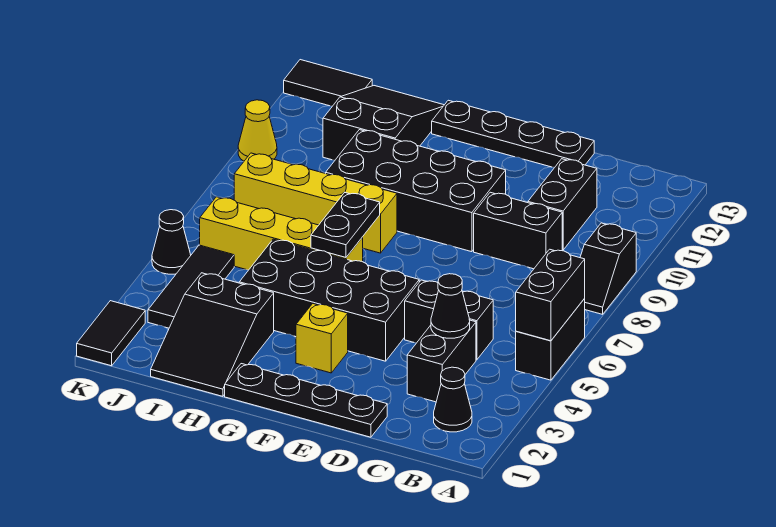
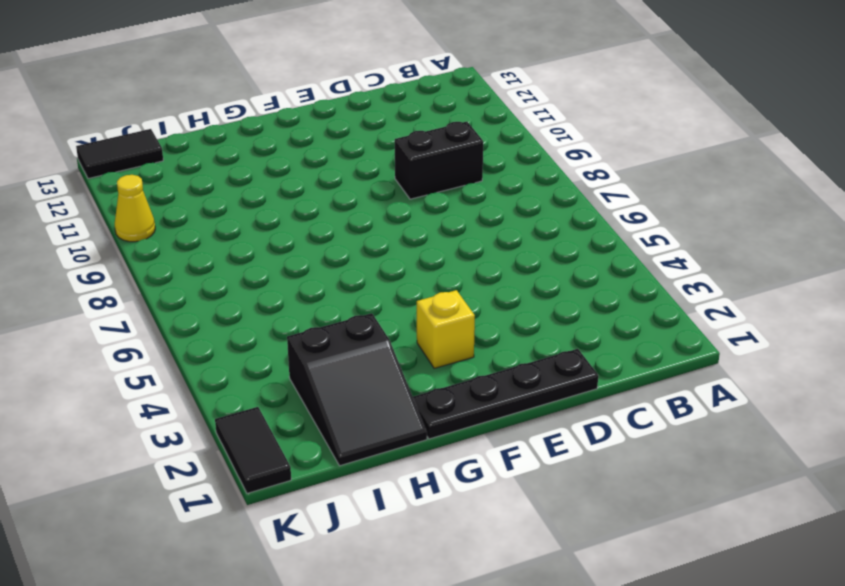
none -> black 1x2 brick [516,299,585,380]
none -> black 1x2 slope [580,223,636,314]
none -> black 1x1 cone [434,367,472,432]

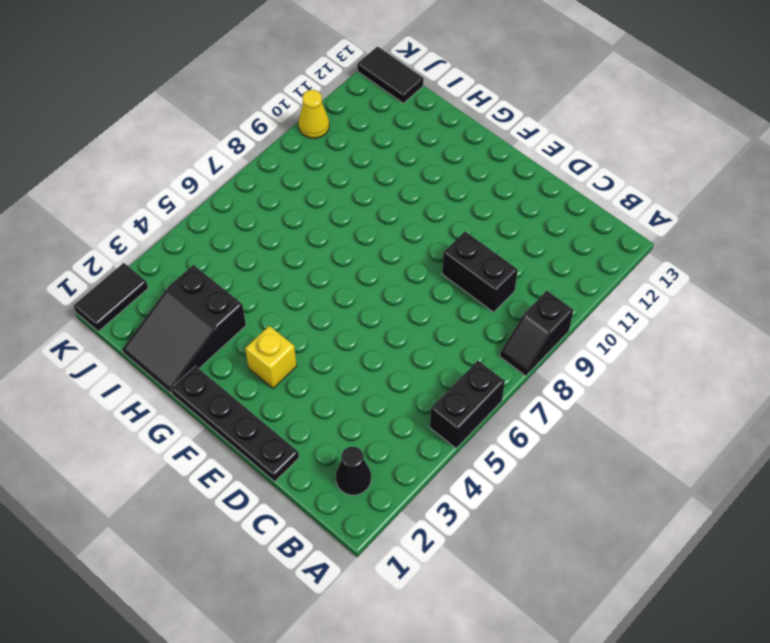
none -> black 1x2 brick [407,320,476,402]
none -> black 1x2 brick [405,280,493,360]
none -> black 1x2 brick [528,159,597,250]

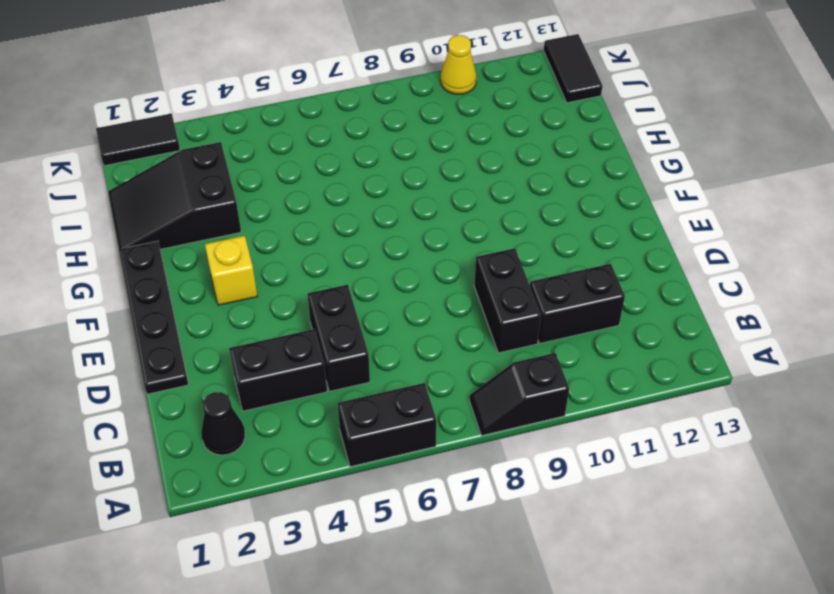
none -> black 1x4 plate [432,100,594,168]
none -> black 2x4 brick [239,239,419,361]
none -> black 2x4 brick [326,130,506,252]

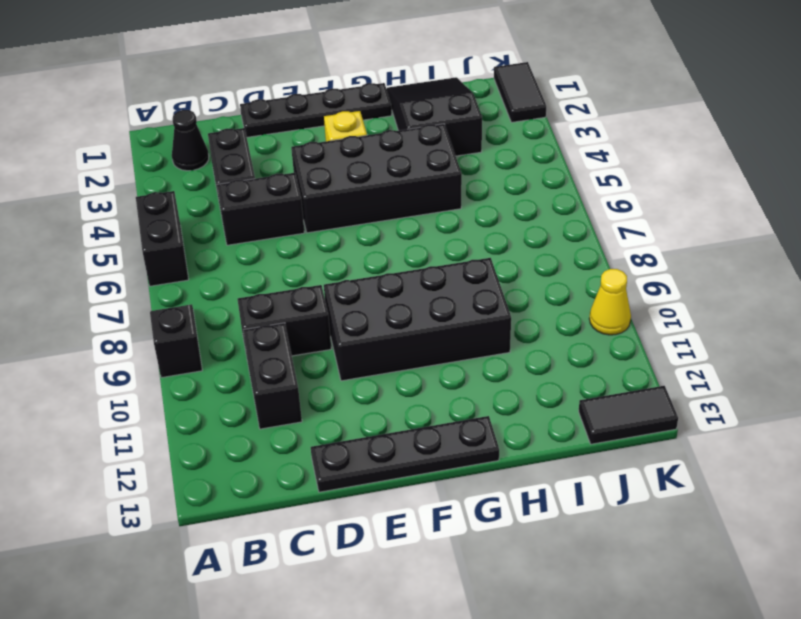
none -> yellow 1x4 brick [200,197,363,270]
none -> yellow 1x4 brick [234,153,397,253]
none -> black 2x3 slope [323,86,444,160]

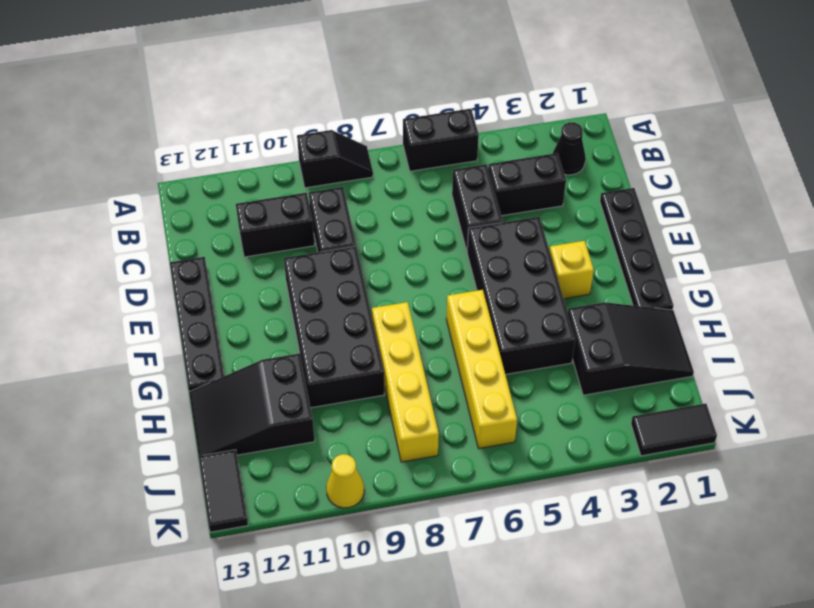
none -> black 1x3 tile [148,245,234,328]
none -> black 1x1 cone [152,210,191,274]
none -> black 1x2 brick [516,249,585,341]

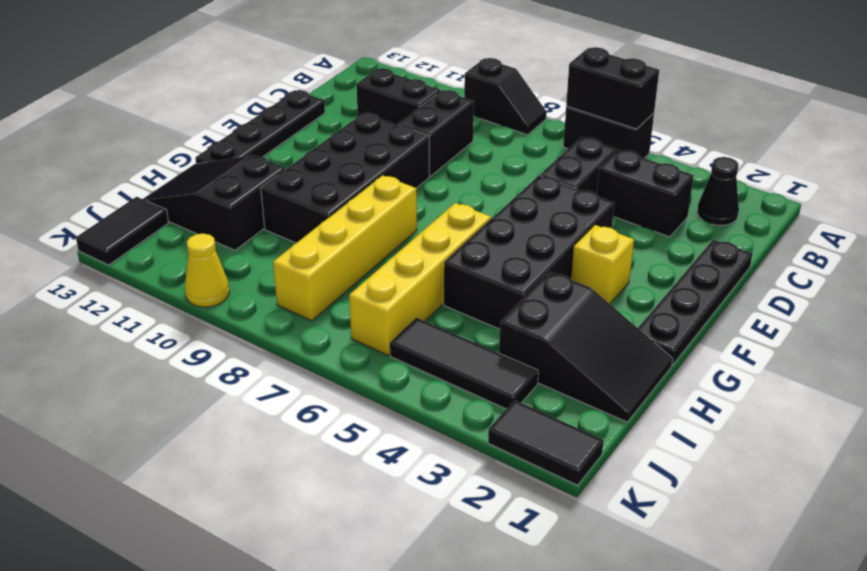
none -> black 1x1 cone [152,210,191,274]
none -> black 1x1 cone [431,274,470,338]
none -> black 1x2 plate [311,192,380,257]

